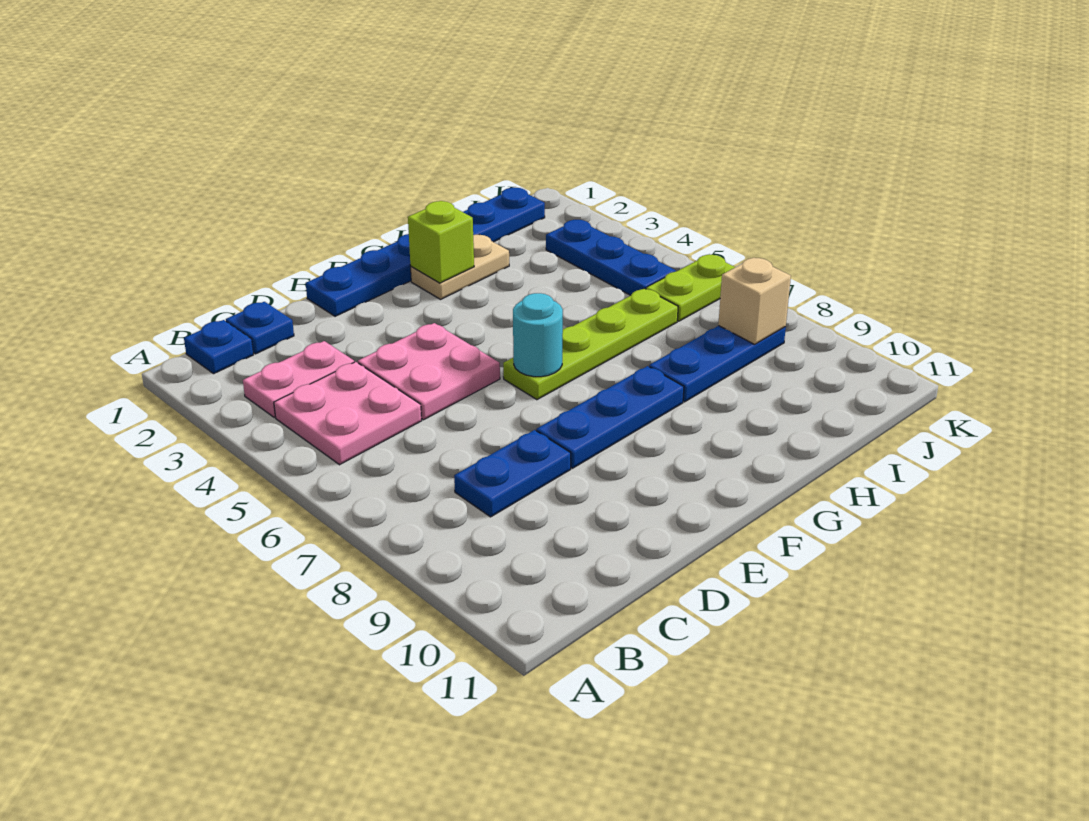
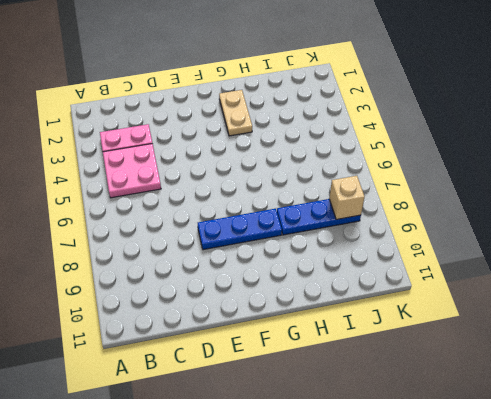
tan 1x2 plate [219,90,252,136] -> tan 1x2 plate turned to [411,235,509,299]
none -> blue 1x1 plate [184,320,253,374]
none -> blue 1x1 plate [226,302,294,354]
none -> blue 1x2 plate [454,430,571,517]

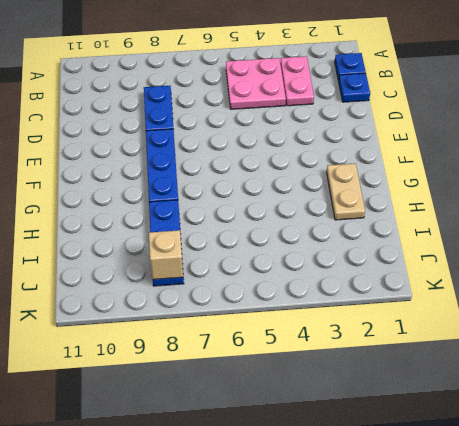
none -> pink 2x2 plate [358,323,500,420]
none -> blue 1x6 plate [306,188,545,316]
none -> lime 1x4 plate [503,288,678,400]

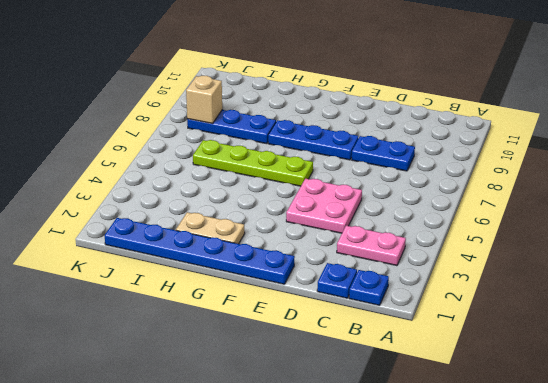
none -> pink 2x2 plate [274,362,422,465]
none -> blue 1x3 plate [546,220,676,295]
none -> lime 1x2 plate [646,254,735,321]

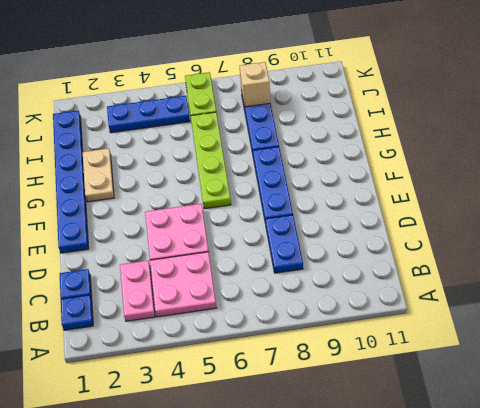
none -> cyan 1x1 round brick [513,293,563,377]
none -> lime 1x1 brick [408,201,474,283]

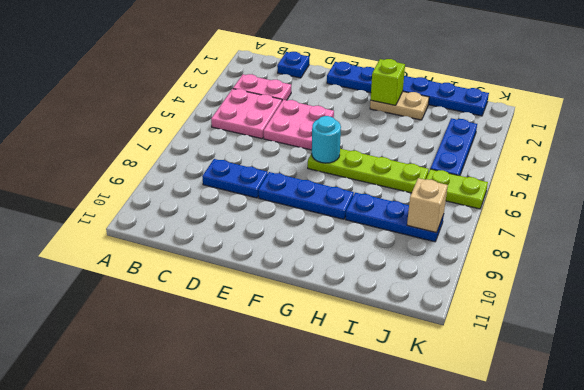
none -> blue 1x1 plate [184,320,253,374]

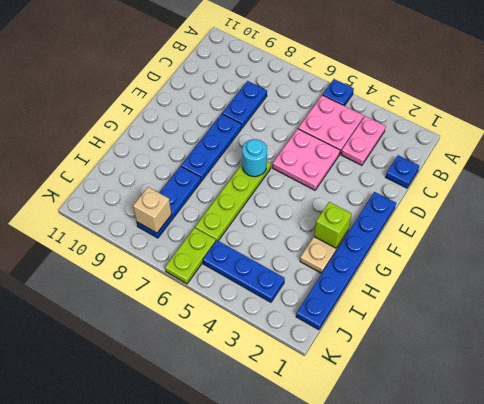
blue 1x1 plate [323,79,354,106] -> blue 1x1 plate moved to [184,320,253,374]

